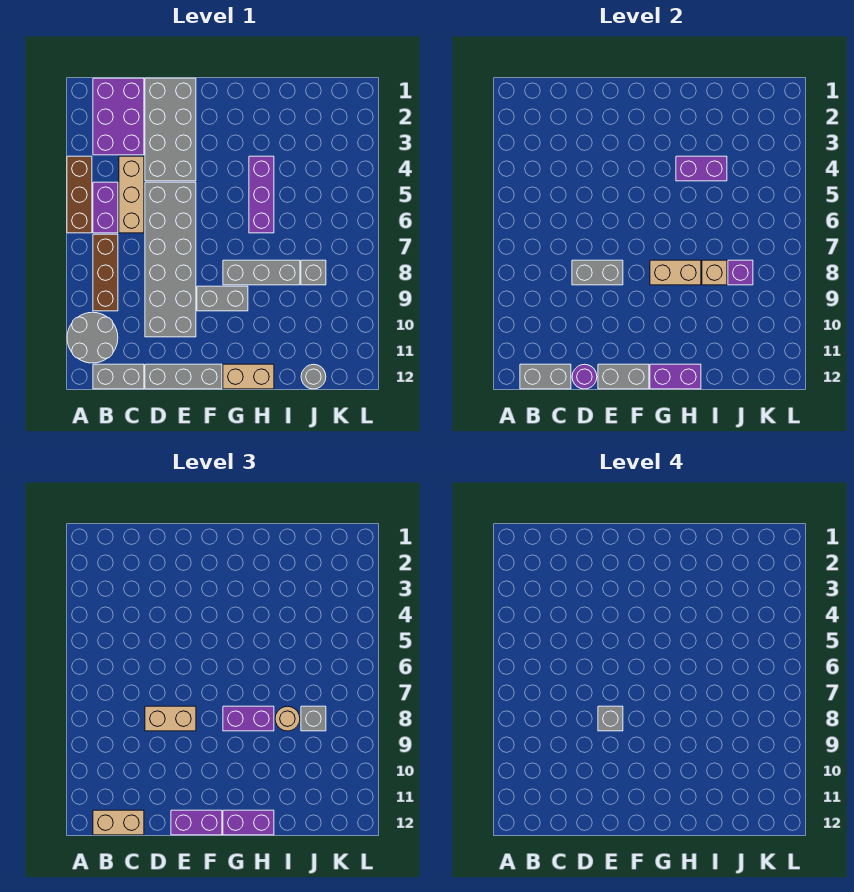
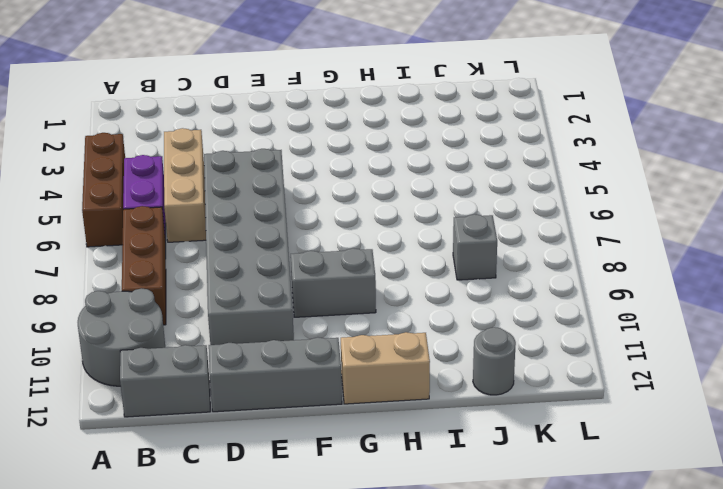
none -> purple 2x3 brick [93,78,144,155]
none -> grey 2x4 brick [145,78,196,181]
none -> grey 1x3 brick [223,260,300,285]
none -> purple 1x3 brick [249,156,274,233]

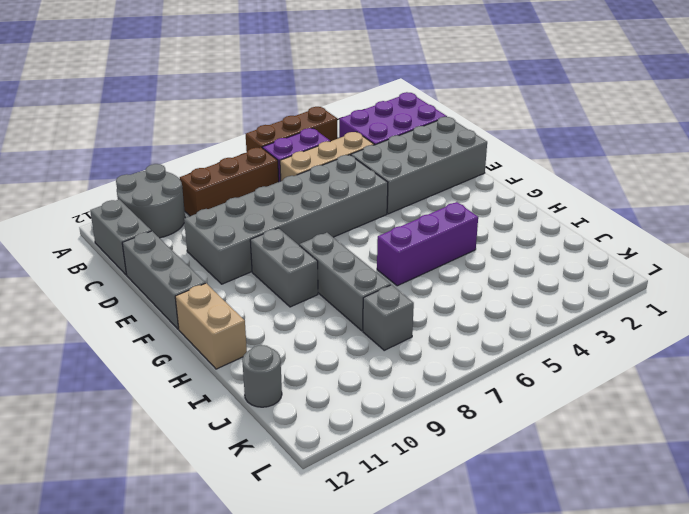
none -> grey 1x2 brick [520,364,571,389]
none -> grey 1x2 brick [572,260,623,285]
none -> purple 1x1 round brick [572,364,597,389]
none -> grey 1x2 brick [598,364,649,389]

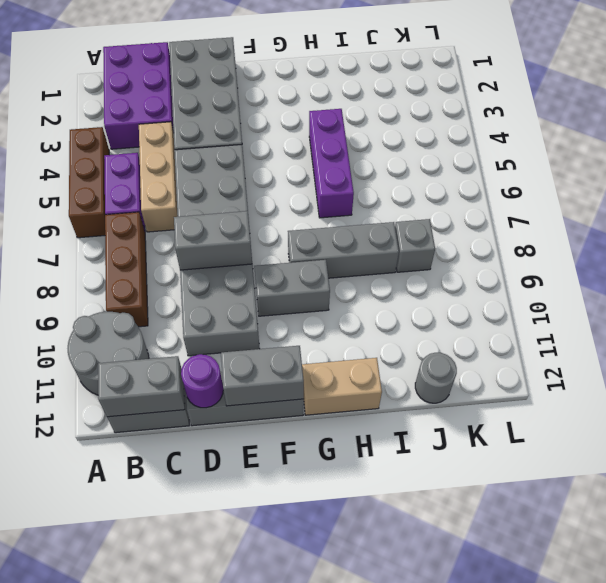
none -> tan 1x2 brick [650,260,701,285]
none -> purple 1x2 brick [650,364,701,389]
none -> purple 1x2 brick [676,156,727,181]
none -> tan 1x1 brick [702,260,727,285]

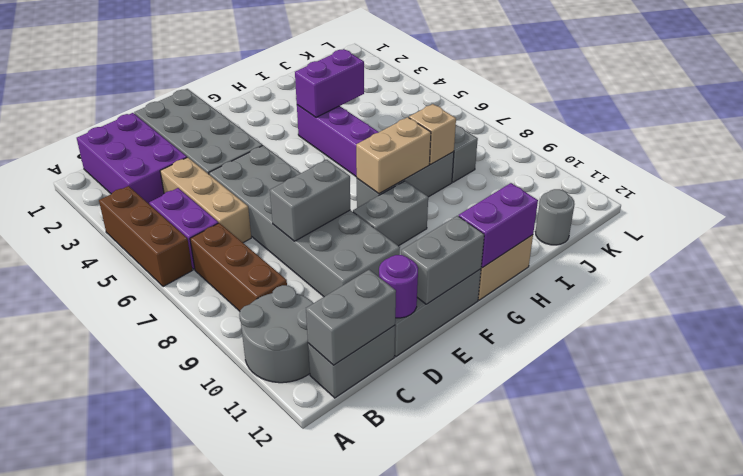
none -> purple 1x1 brick [728,260,753,285]
none -> tan 1x2 brick [93,810,144,835]
none -> tan 1x2 brick [145,706,196,731]
none -> purple 1x2 brick [171,810,222,835]

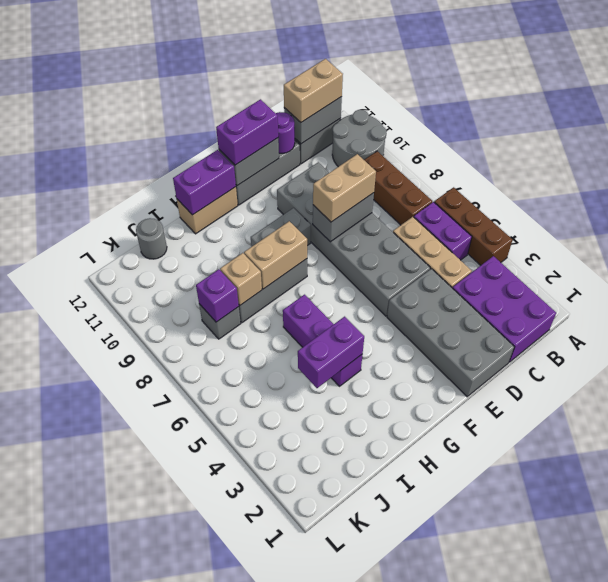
none -> purple 1x2 brick [223,706,274,731]
none -> purple 1x2 brick [223,810,274,835]
none -> tan 1x1 round brick [275,706,300,731]
none -> grey 1x1 brick [301,706,326,731]

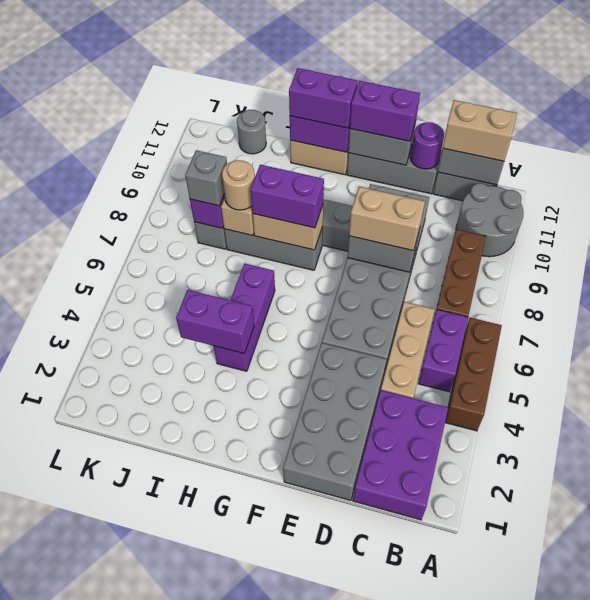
none -> grey 1x1 brick [598,706,623,731]

